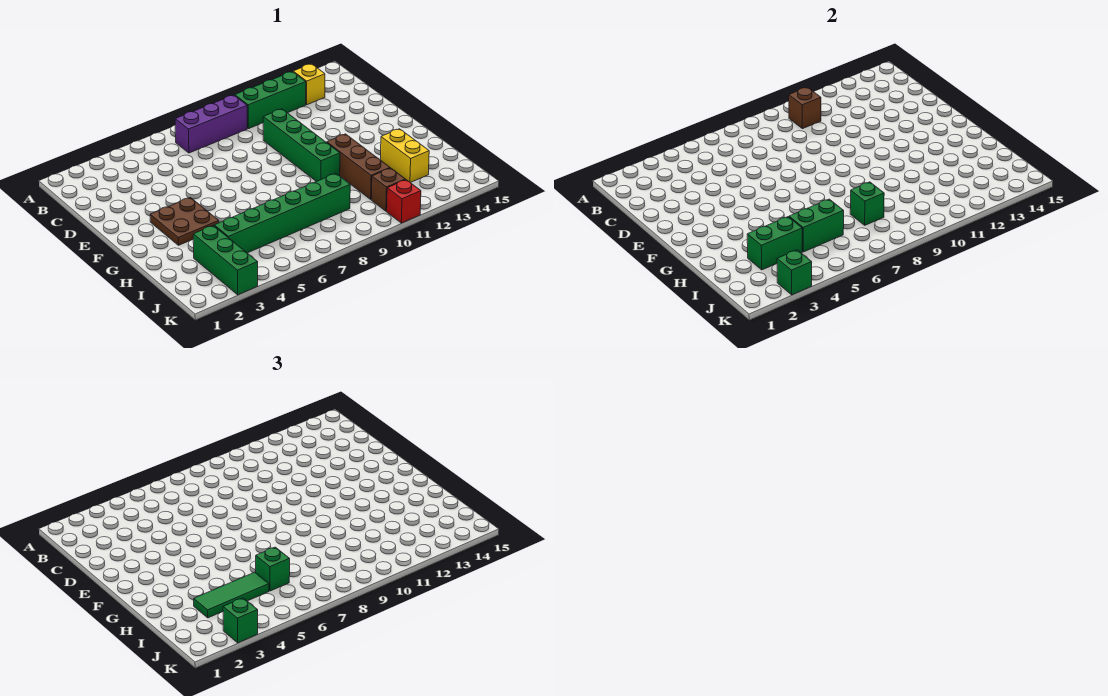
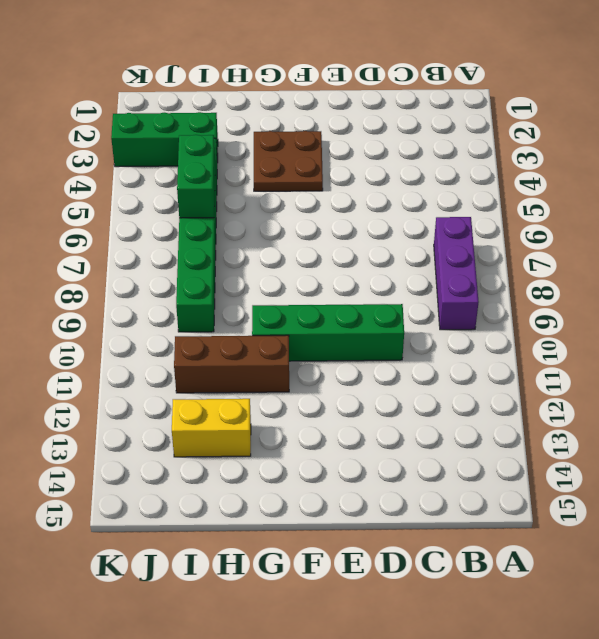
none -> green 1x3 brick [235,72,306,129]
none -> yellow 1x1 brick [293,64,325,105]
none -> brown 1x1 brick [371,168,405,211]

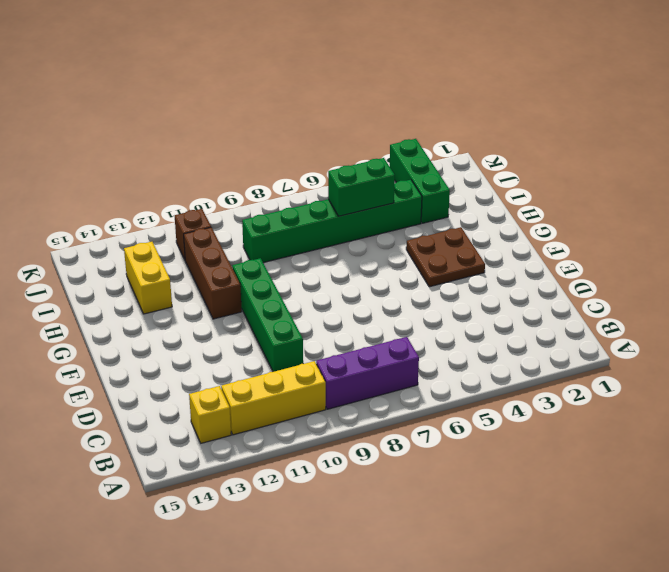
yellow 1x3 brick [221,361,326,435] -> green 1x3 brick [235,72,306,129]
none -> red 1x1 brick [387,180,421,223]
none -> brown 1x1 brick [789,87,821,129]
none -> green 1x2 brick [747,217,802,270]

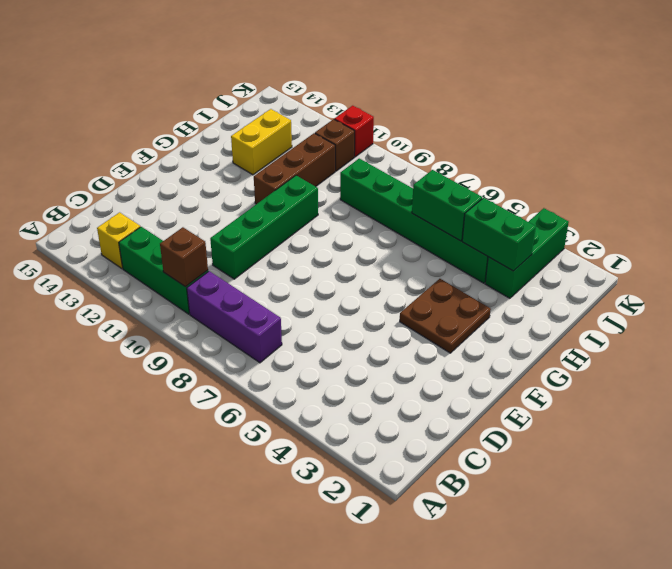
none -> green 1x1 brick [850,182,884,225]
none -> green 1x1 brick [777,250,812,295]
none -> green 1x3 tile [194,572,269,618]

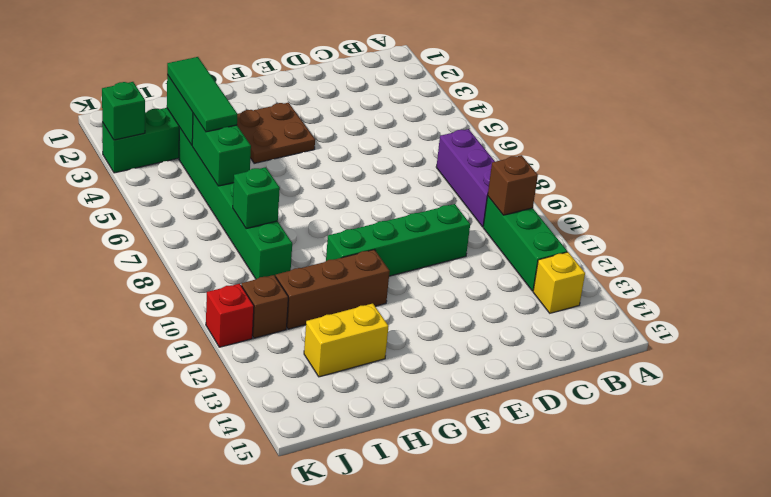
none -> green 1x1 brick [256,547,290,591]
none -> green 1x1 brick [223,598,258,643]

